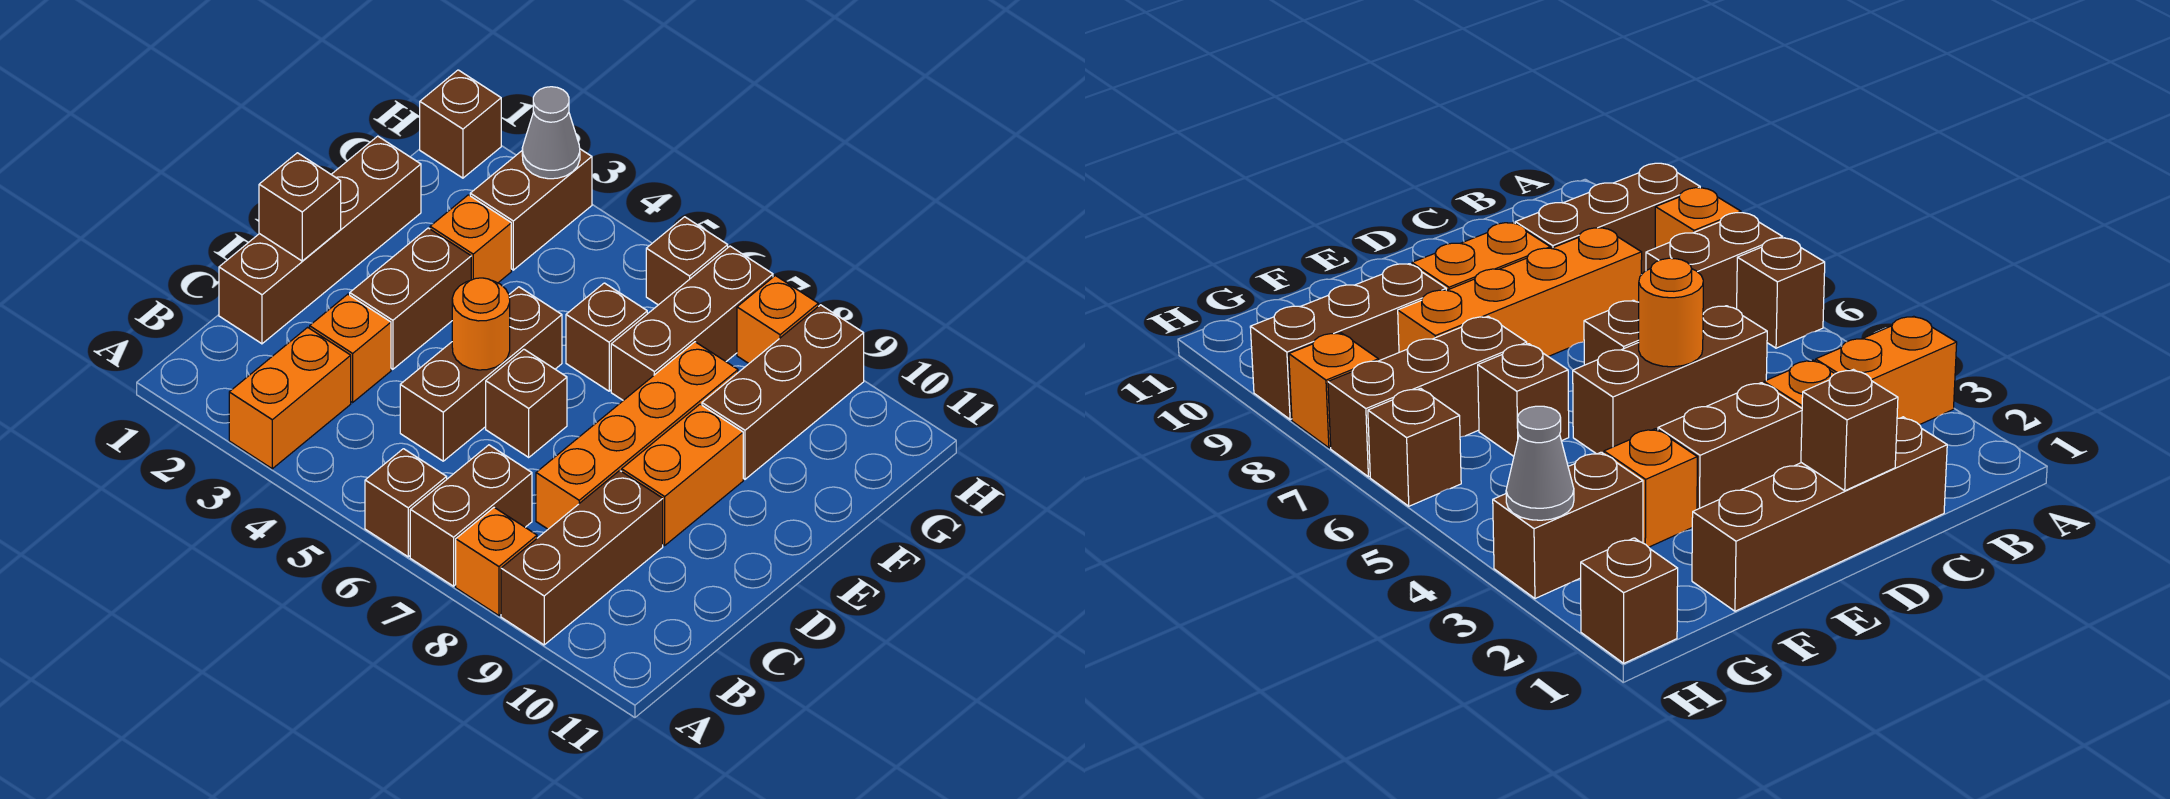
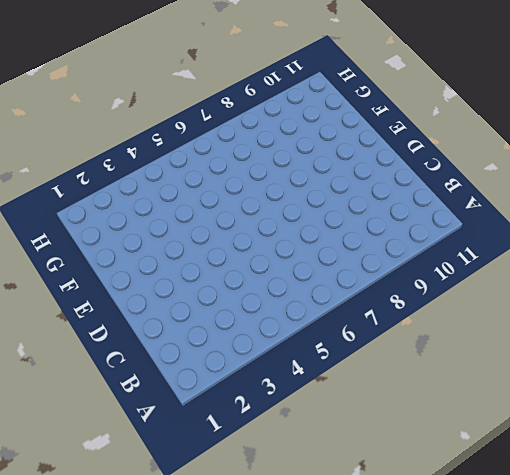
none -> orange 1x2 brick [229,327,351,469]
none -> brown 1x1 brick [365,449,447,557]
none -> brown 1x2 brick [410,445,532,586]

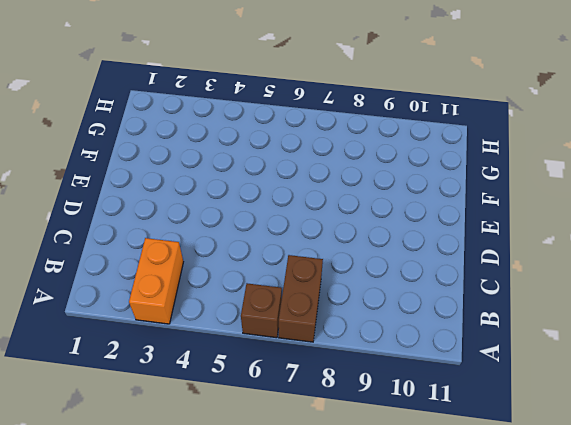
none -> orange 1x1 brick [456,508,537,616]
none -> brown 1x3 brick [501,471,663,645]
none -> brown 1x4 brick [219,136,421,344]

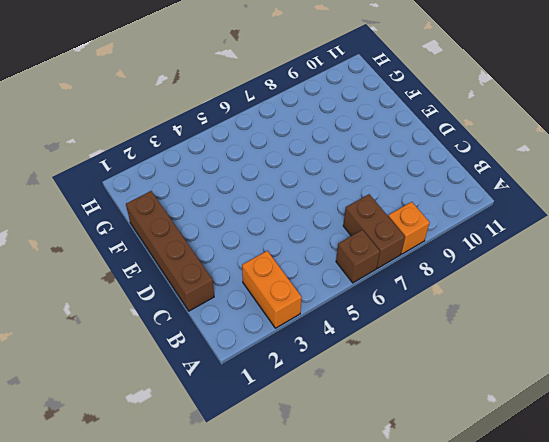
none -> brown 1x3 brick [501,471,663,645]
none -> orange 1x1 brick [310,294,391,402]
none -> brown 1x3 brick [400,287,562,461]

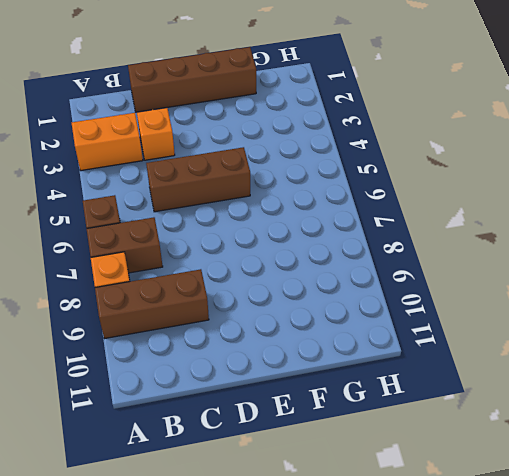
none -> orange 1x4 brick [536,342,738,529]
none -> brown 1x2 brick [350,228,471,369]
none -> brown 1x1 brick [486,349,567,457]

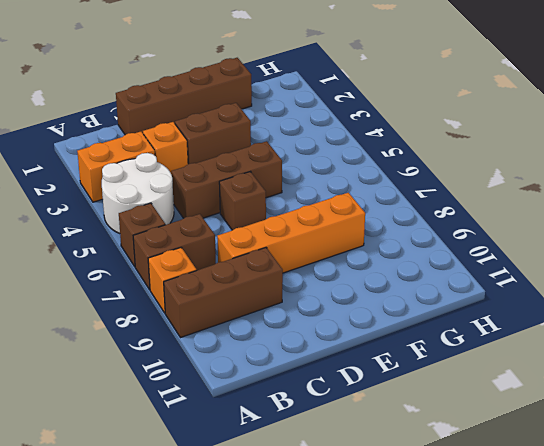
white 2x2 round brick [102,153,174,234] -> none
none -> orange 1x2 brick [622,404,743,545]
none -> orange 1x1 brick [430,195,511,283]
none -> brown 1x1 brick [566,283,647,391]

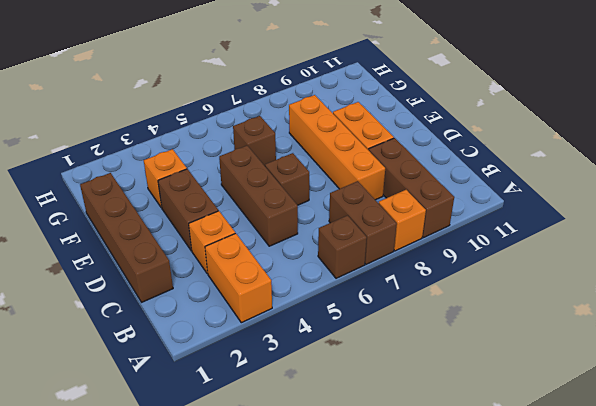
none -> brown 1x3 brick [611,246,773,400]
none -> brown 1x3 brick [702,305,864,479]
none -> brown 1x2 brick [470,149,592,270]

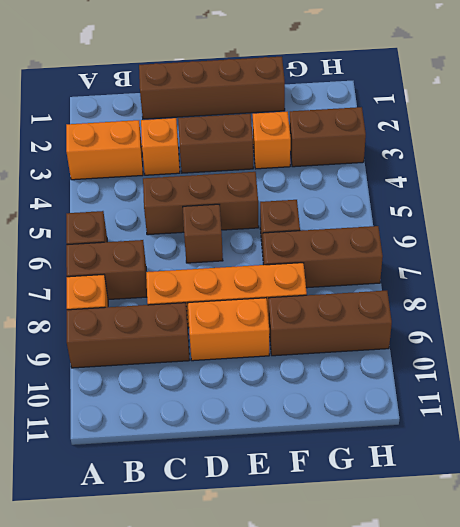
none -> brown 1x1 brick [420,70,501,178]
none -> brown 1x1 brick [646,217,728,305]
none -> orange 1x1 brick [737,276,818,363]

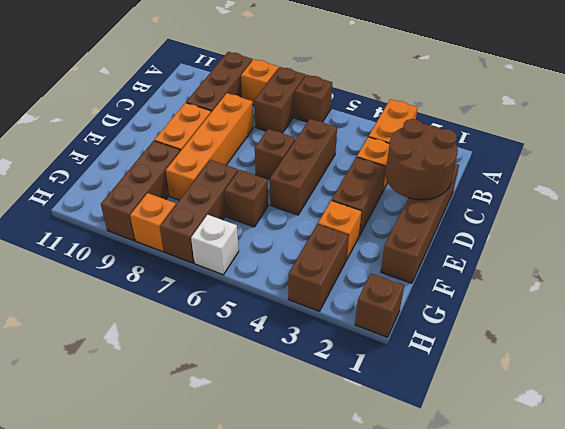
brown 2x2 round brick [386,119,458,200] -> brown 1x1 brick [259,153,341,261]
white 1x1 brick [191,215,239,275] -> brown 1x1 brick [646,217,728,305]
none -> orange 1x1 round brick [452,278,510,370]
none -> grey 1x1 cone [522,87,580,179]

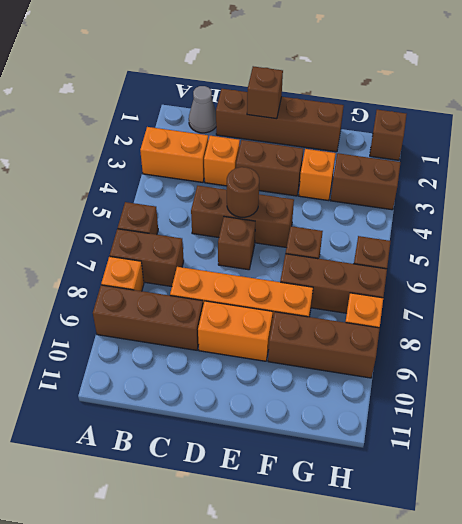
grey 1x1 cone [189,86,216,133] -> grey 1x1 cone moved to [522,87,580,179]
brown 1x1 round brick [227,167,259,217] -> orange 1x1 round brick [452,278,510,370]

